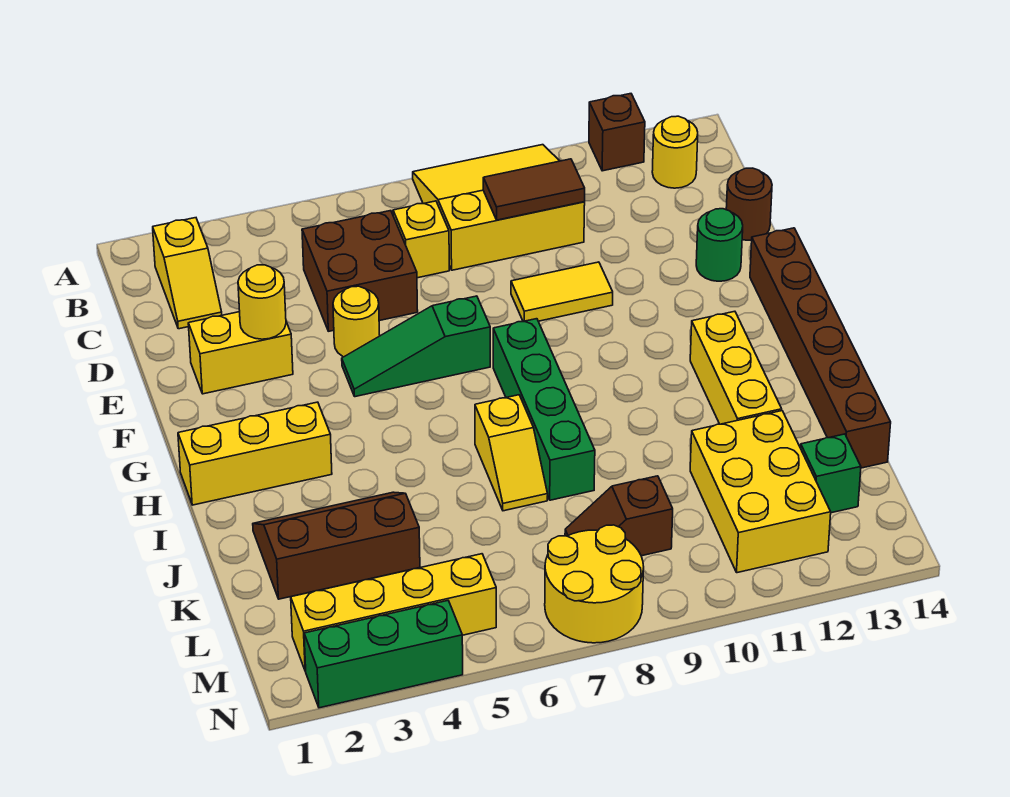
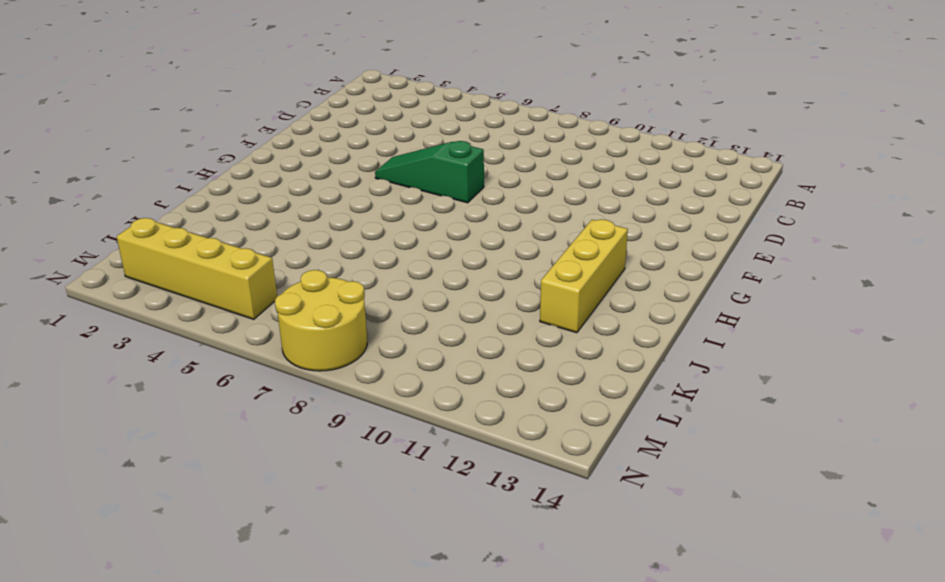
none -> yellow 3x3 slope [413,145,585,270]
none -> brown 1x1 brick [589,94,645,171]
none -> yellow 1x2 slope [153,218,222,329]

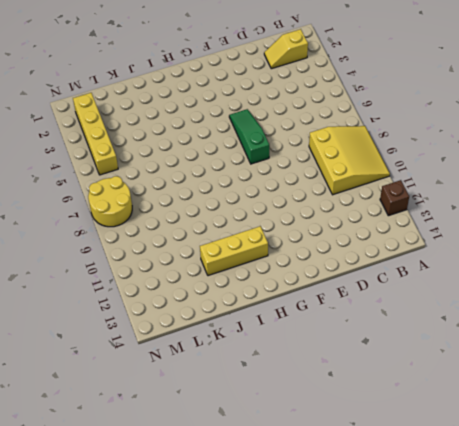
none -> yellow 1x1 round brick [652,116,698,188]
none -> brown 2x2 brick [302,211,418,331]
none -> yellow 1x1 brick [393,201,449,278]

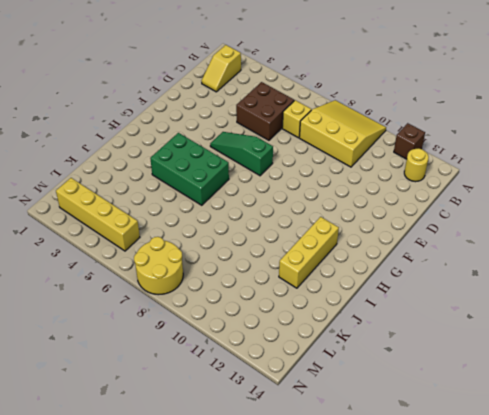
green 2x3 brick [150,133,229,205] -> none
none -> brown 1x1 round brick [726,168,772,240]
none -> yellow 1x2 brick [188,312,293,394]
none -> yellow 1x1 round brick [333,286,380,357]

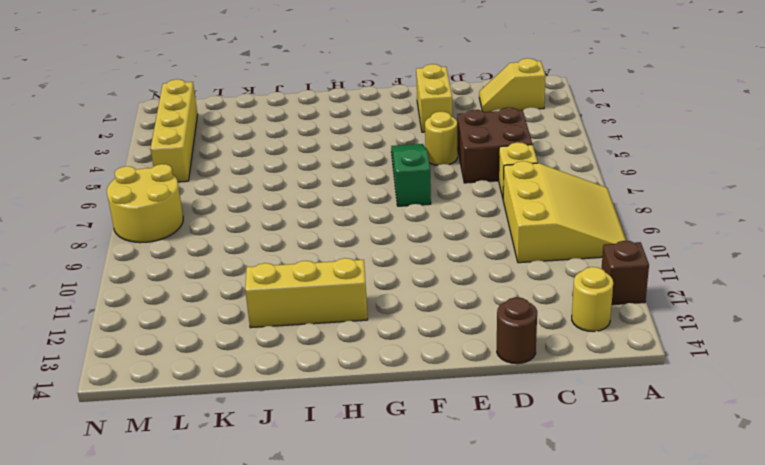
none -> yellow 1x2 tile [511,262,613,322]
none -> green 1x1 round brick [696,209,743,281]
none -> brown 1x6 brick [750,228,891,468]

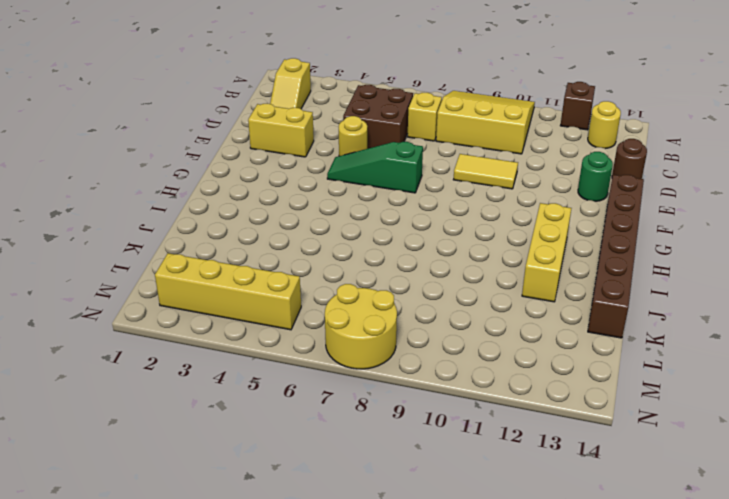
none -> green 1x4 brick [493,319,595,500]
none -> yellow 1x3 brick [178,402,332,505]
none -> yellow 1x2 slope [475,395,548,511]

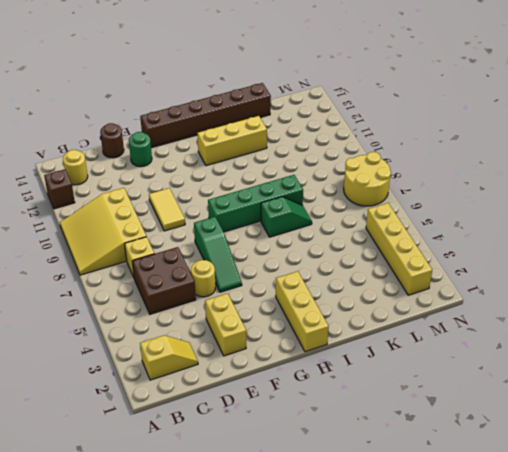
green 1x2 slope [261,197,312,237] -> yellow 1x2 slope [475,395,548,511]
none -> brown 2x3 slope [253,492,420,599]
none -> yellow 2x3 brick [690,411,831,573]
none -> brown 1x2 slope [565,476,673,556]

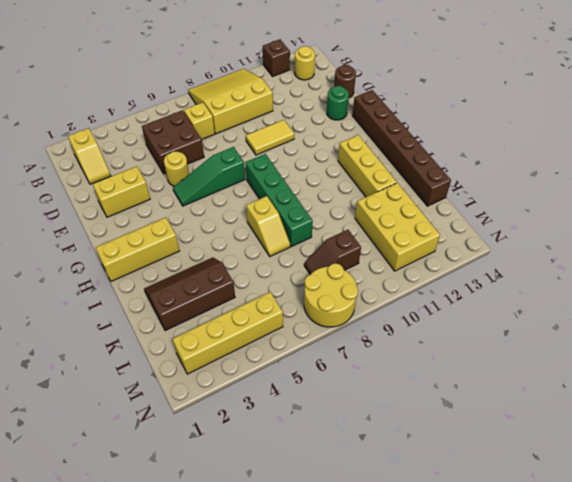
none -> green 1x1 brick [801,434,861,513]
none -> green 1x3 brick [304,601,463,708]
none -> brown 1x2 tile [483,159,585,220]

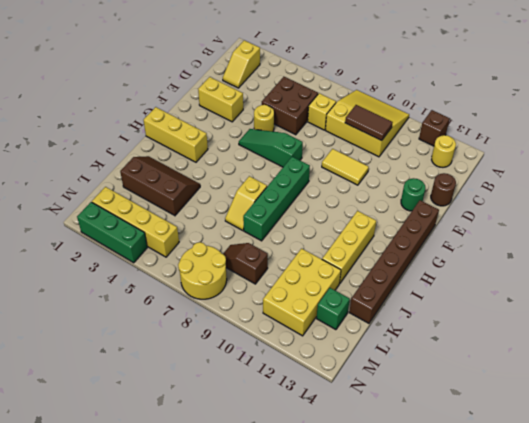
none -> yellow 1x1 round brick [238,265,286,339]

